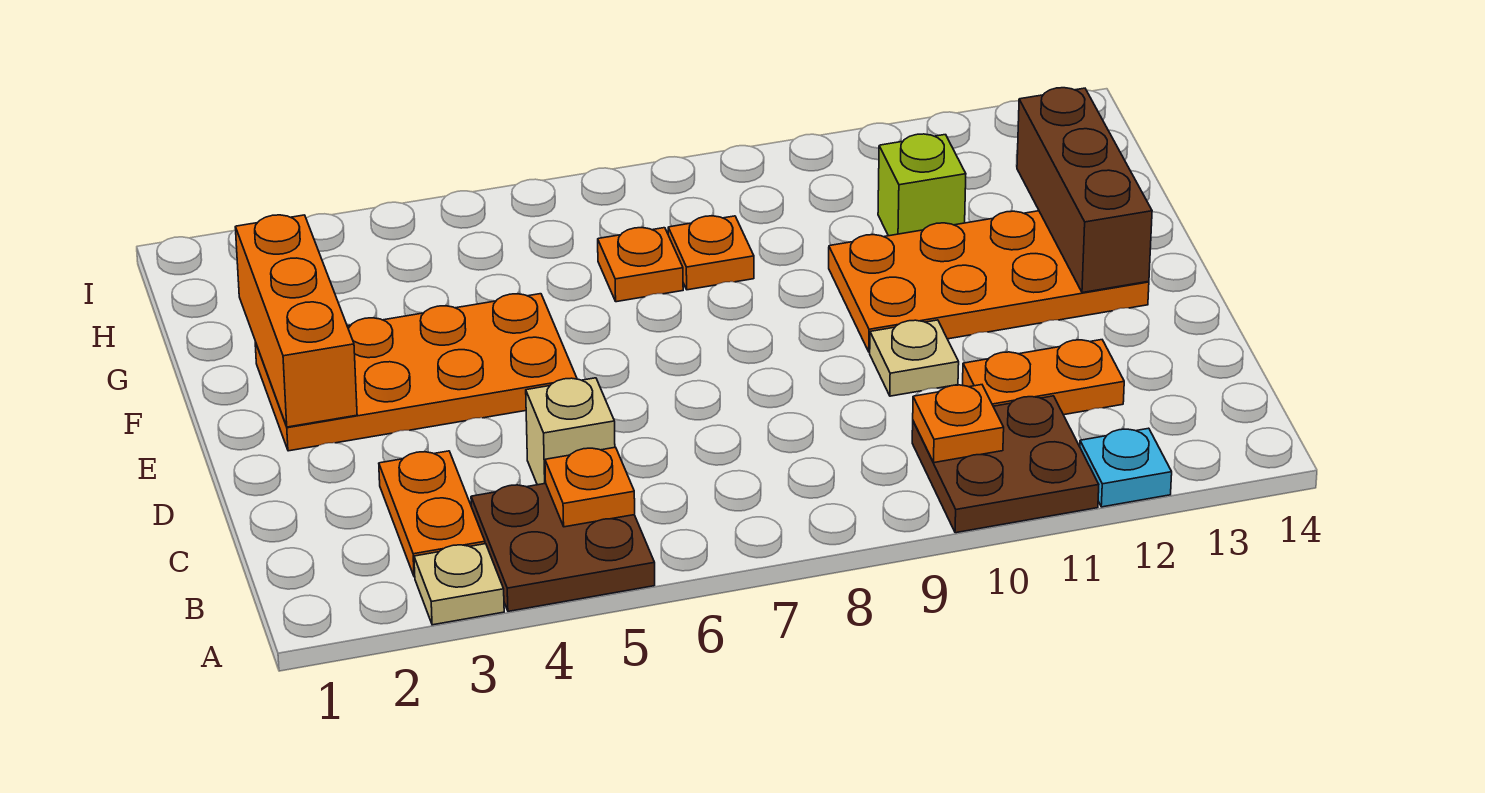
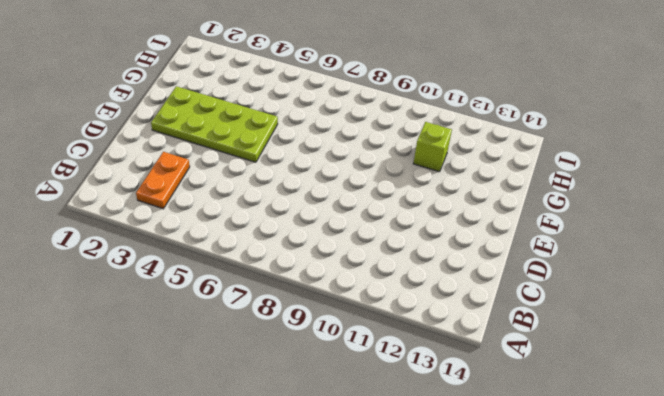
lime 2x4 plate [151,86,278,162] -> orange 2x4 plate [255,294,577,451]
none -> tan 1x1 plate [414,544,504,625]
none -> brown 2x2 plate [471,483,655,611]
none -> brown 2x2 plate [912,396,1099,533]

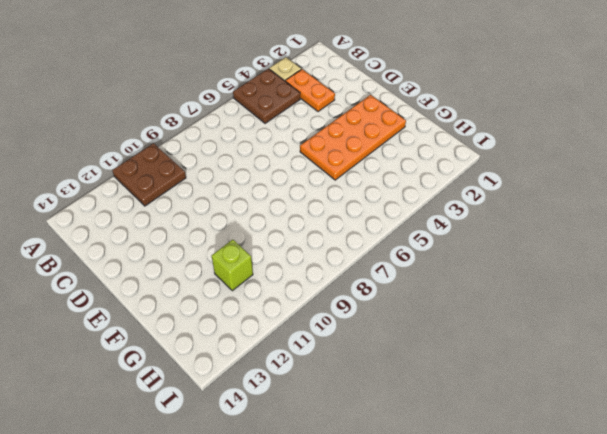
none -> cyan 1x1 plate [1080,428,1172,507]
none -> tan 1x1 brick [526,378,615,485]
none -> orange 1x2 plate [963,340,1124,415]

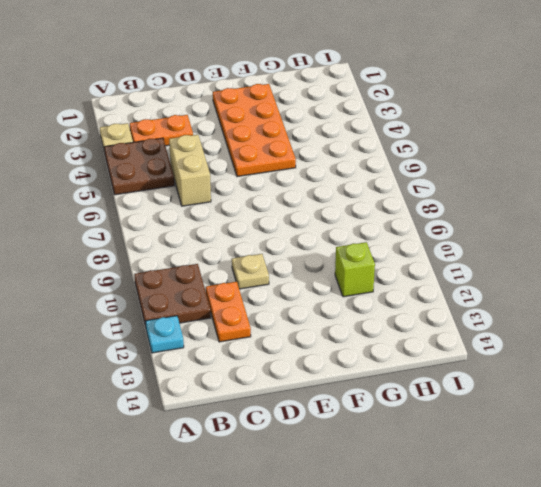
tan 1x2 brick [169,135,211,206] -> tan 1x1 brick [526,378,615,485]
none -> orange 2x4 plate [829,211,1149,352]
none -> orange 1x1 plate [598,228,683,302]
none -> orange 1x1 plate [668,216,754,290]

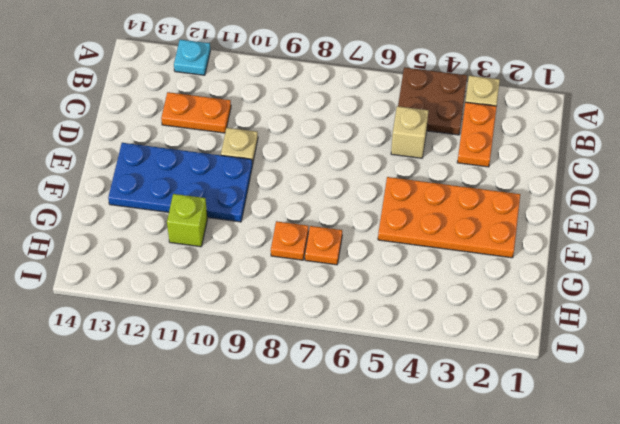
blue 2x4 plate [108,143,252,222] -> orange 2x4 plate [829,211,1149,352]
none -> brown 2x2 plate [912,396,1099,533]
none -> orange 1x1 plate [545,447,635,527]
none -> orange 1x1 plate [913,385,1004,463]

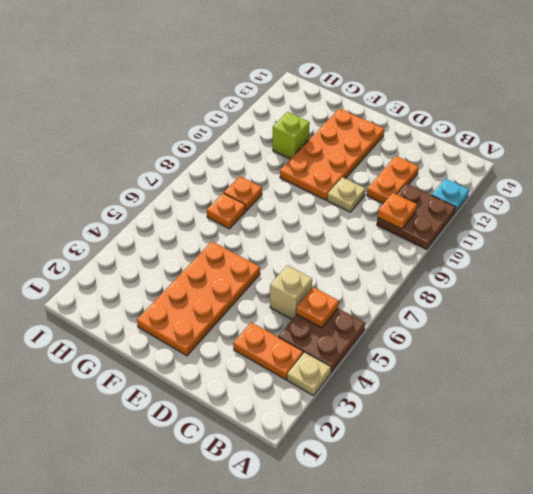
none -> orange 1x3 brick [235,215,357,427]
none -> brown 1x3 brick [1017,88,1152,293]

